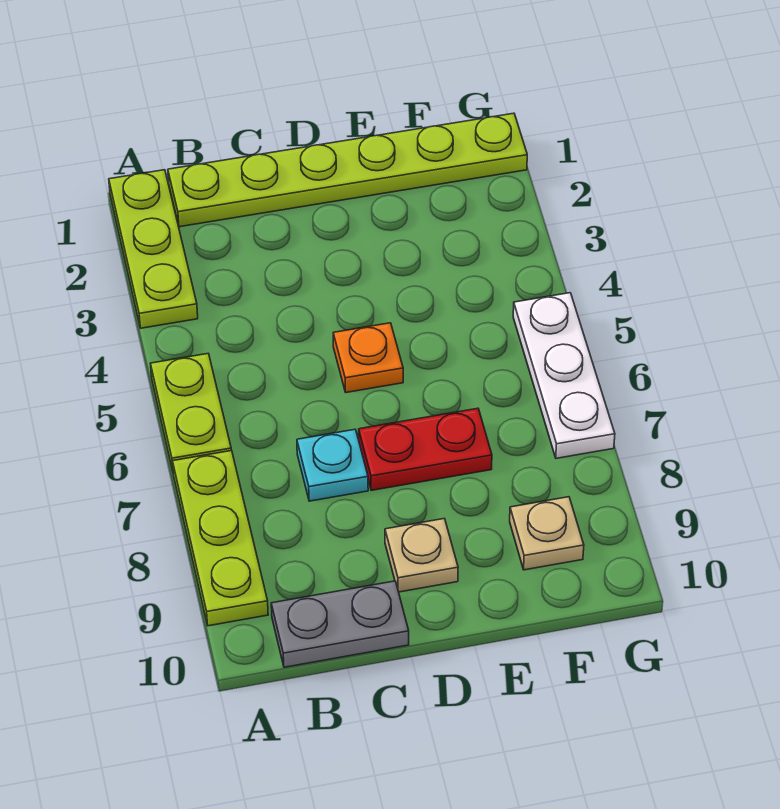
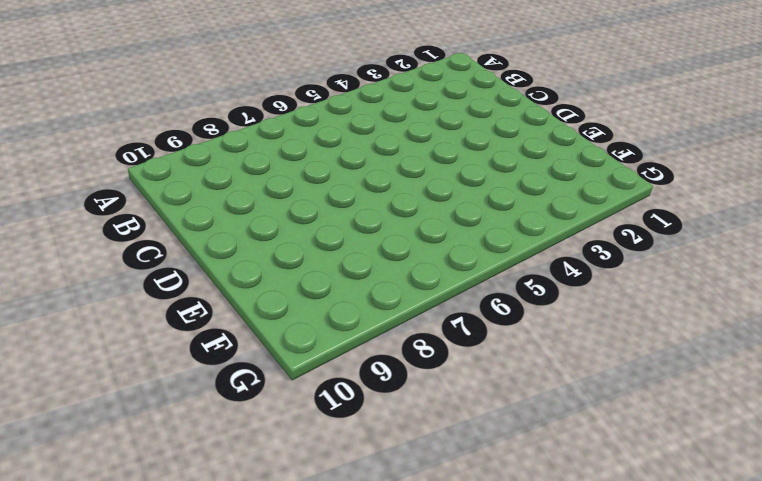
none -> lime 1x3 plate [109,170,198,328]
none -> lime 1x2 plate [150,354,231,471]

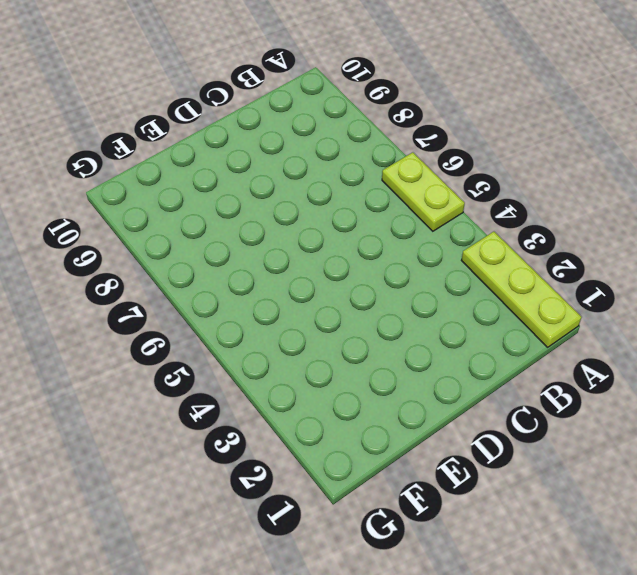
none -> lime 1x3 plate [173,451,268,626]
none -> lime 1x6 plate [168,113,527,227]

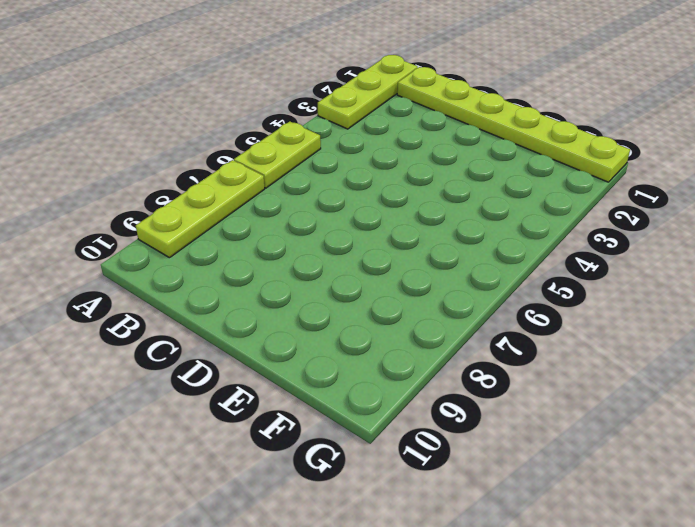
none -> grey 1x2 plate [271,581,409,667]
none -> cyan 1x1 plate [297,429,368,501]

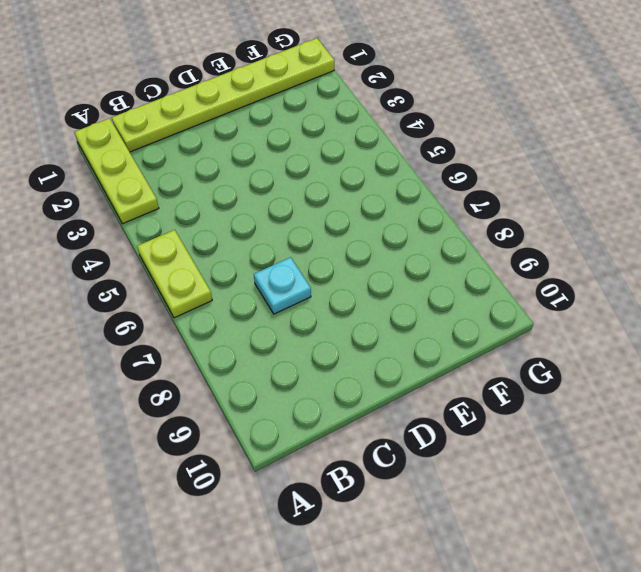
none -> lime 1x3 plate [173,451,268,626]
none -> grey 1x2 plate [271,581,409,667]

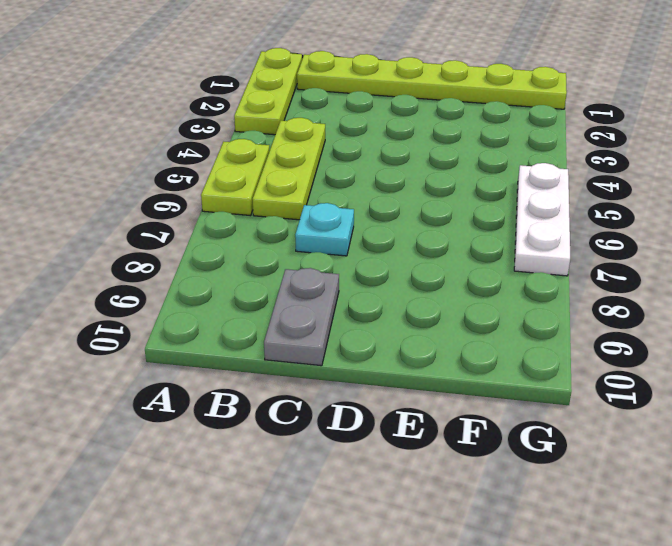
lime 1x3 plate [253,118,325,220] -> lime 1x3 plate moved to [173,451,268,626]
grey 1x2 plate [264,268,339,366] -> grey 1x2 plate turned to [271,581,409,667]
none -> orange 1x1 plate [333,323,403,392]
none -> red 1x2 plate [359,408,492,490]

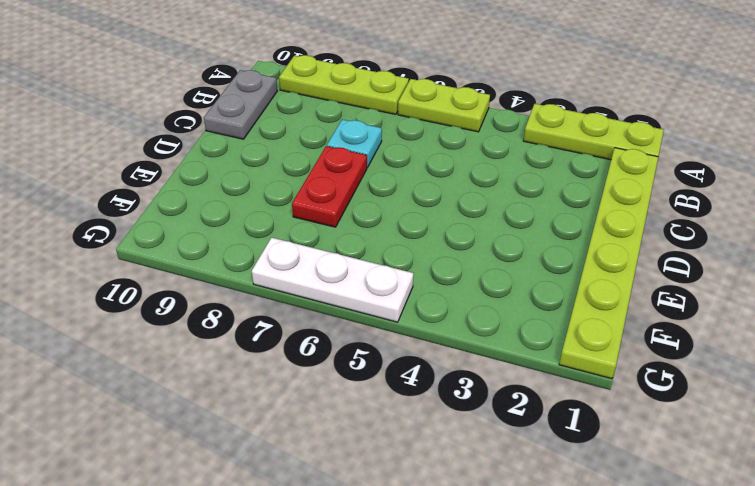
none -> orange 1x1 plate [333,323,403,392]
none -> tan 1x1 plate [385,519,458,592]

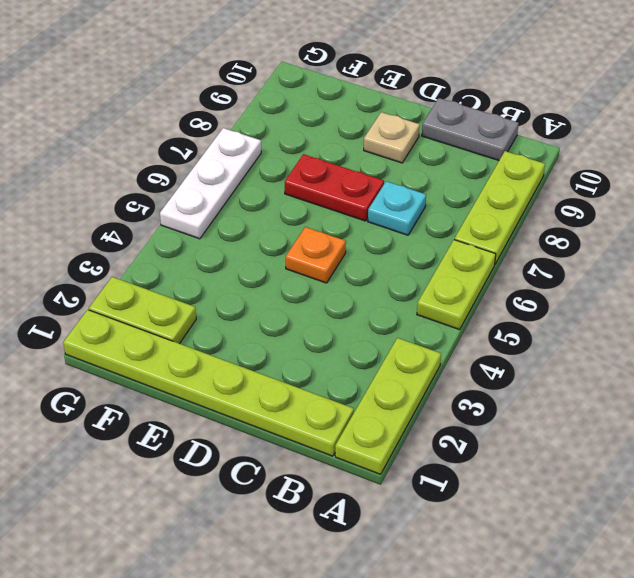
lime 1x2 plate [89,277,196,344] -> none
none -> tan 1x1 plate [510,497,584,570]

